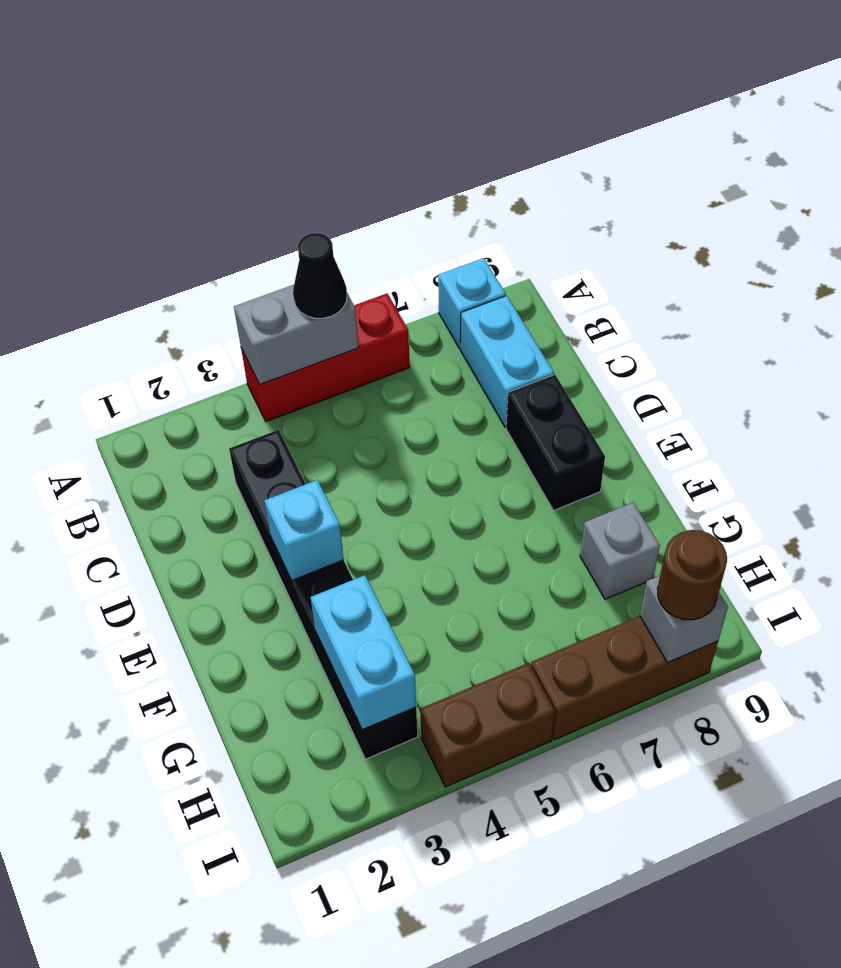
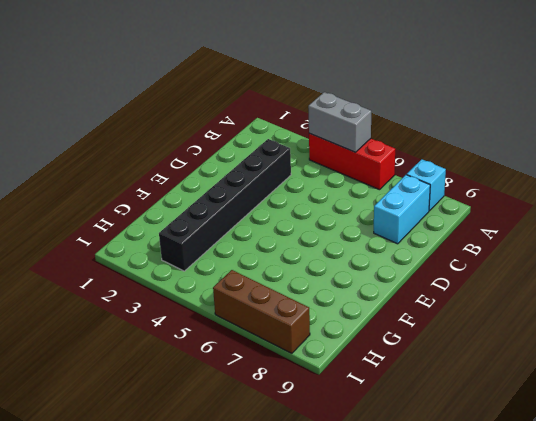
none -> black 1x2 brick [506,375,605,511]
none -> grey 1x1 brick [580,503,660,599]
none -> brown 1x2 brick [420,663,555,787]

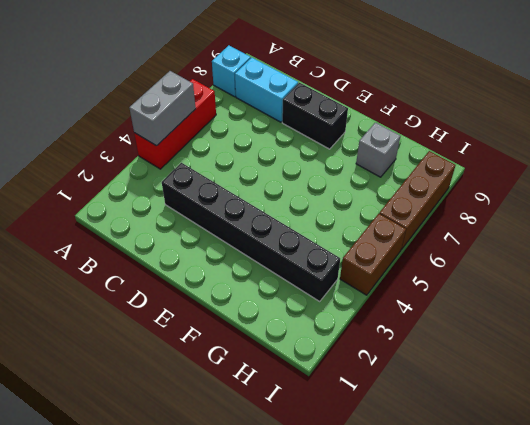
none -> cyan 1x1 brick [265,480,344,580]
none -> cyan 1x2 brick [311,575,416,730]
none -> grey 1x1 brick [640,576,728,662]

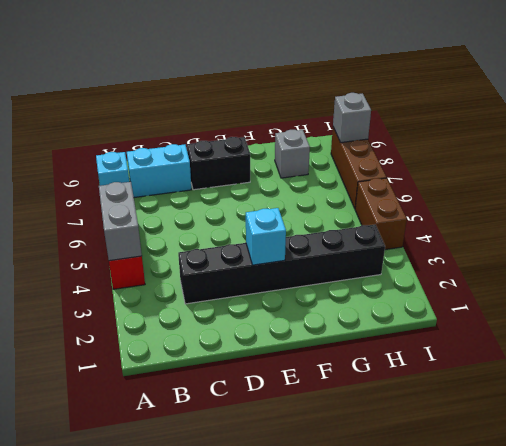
none -> cyan 1x2 brick [311,575,416,730]
none -> black 1x1 cone [293,233,347,318]
none -> brown 1x1 round brick [657,530,727,620]

